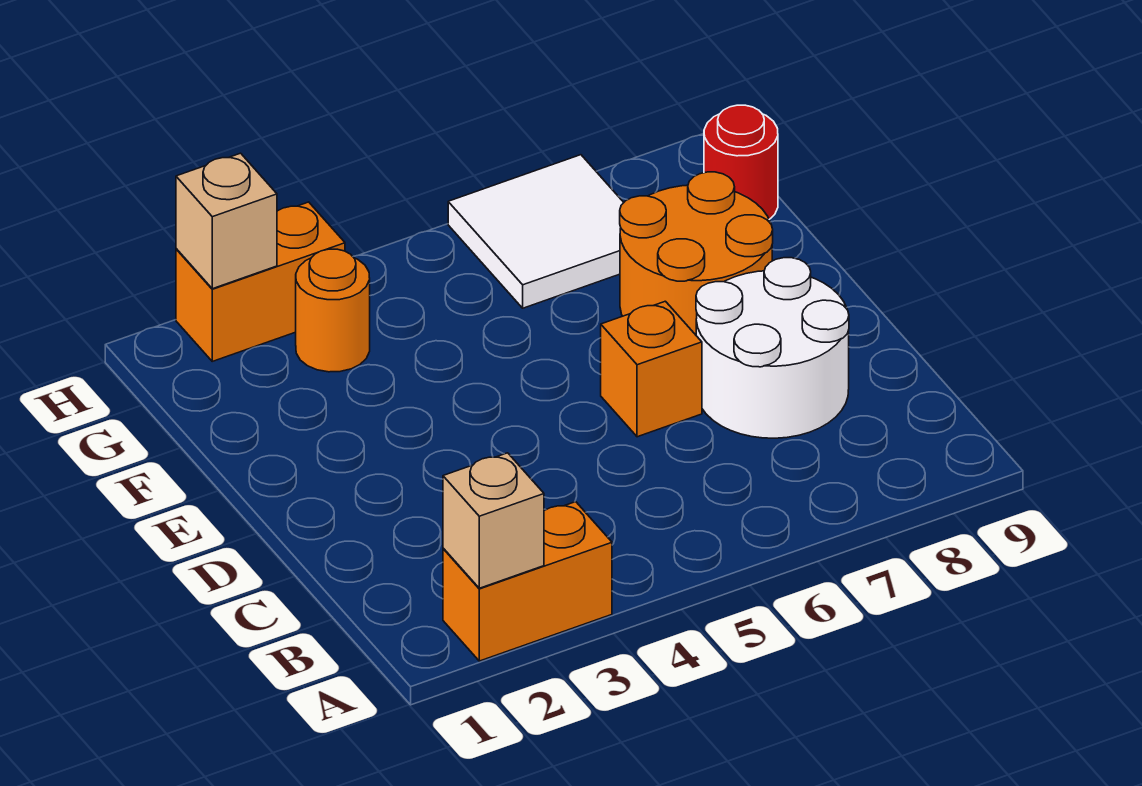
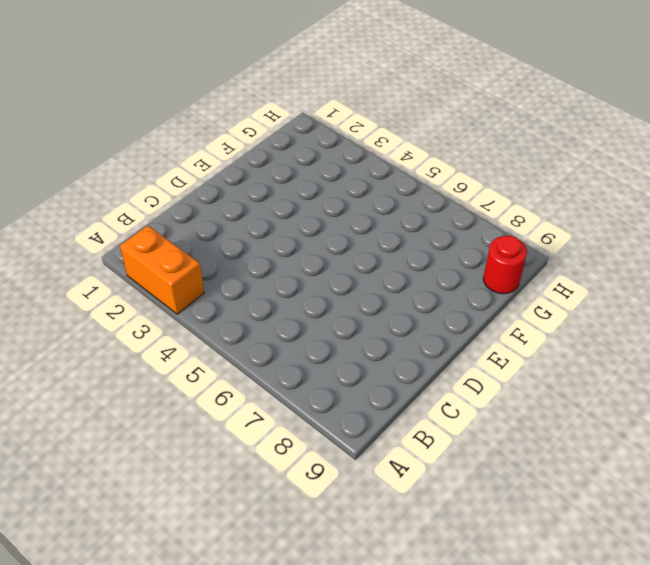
none -> white 2x2 round brick [696,258,849,438]
none -> orange 1x1 brick [601,301,702,437]

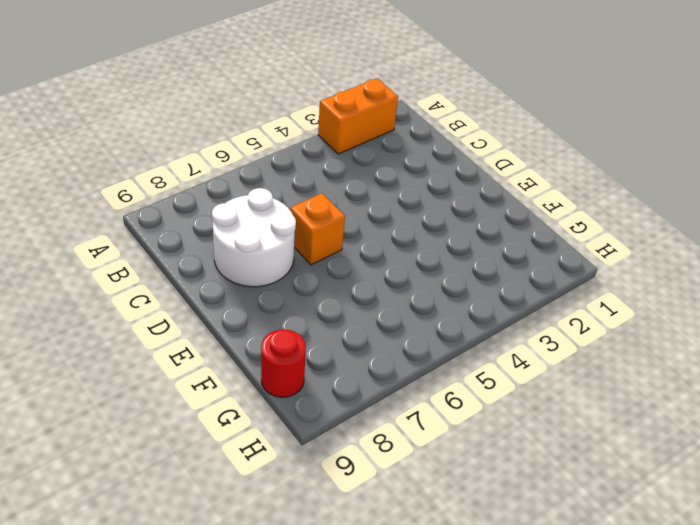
none -> orange 2x2 round brick [620,172,773,335]
none -> orange 1x1 round brick [296,249,370,372]

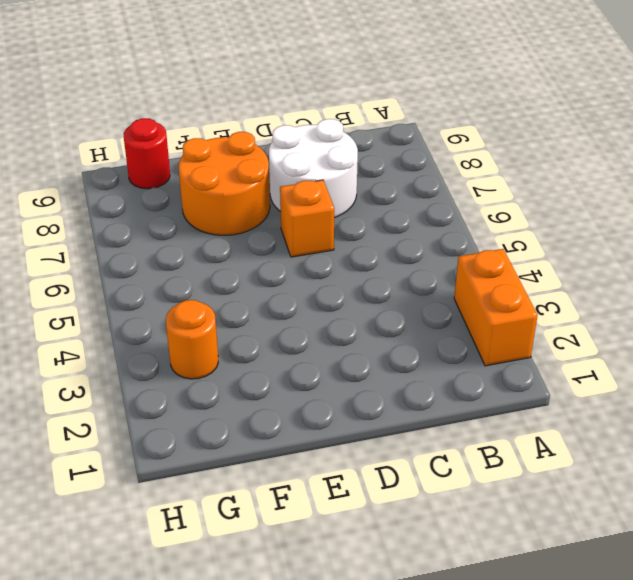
none -> white 2x2 tile [448,155,624,308]
none -> orange 1x2 brick [176,202,345,361]

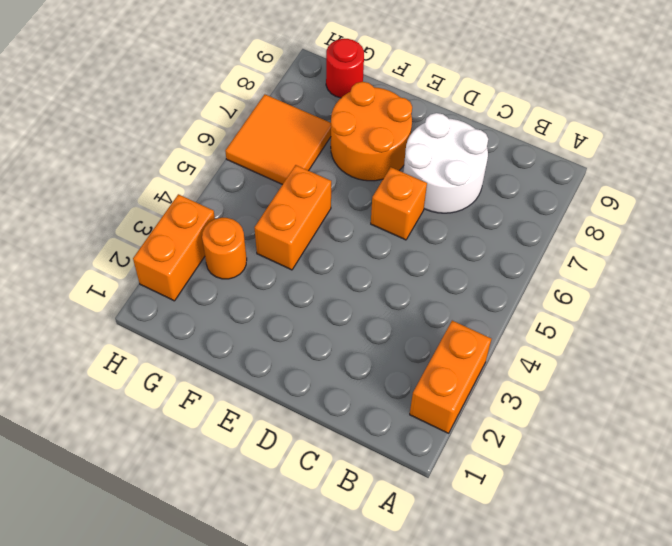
orange 1x2 brick [254,165,331,270] -> none
orange 2x2 tile [225,94,331,185] -> white 2x2 tile [448,155,624,308]
none -> tan 1x1 brick [443,453,544,588]
none -> tan 1x1 brick [176,153,277,289]

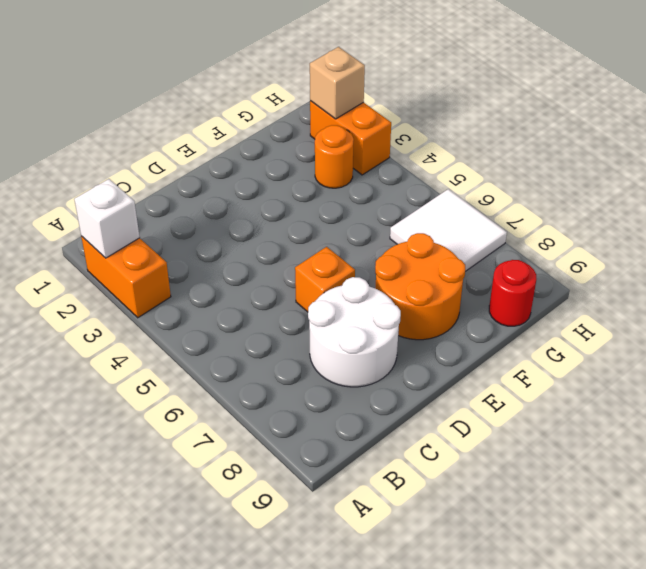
white 1x1 brick [74,179,140,258] -> tan 1x1 brick [443,453,544,588]

